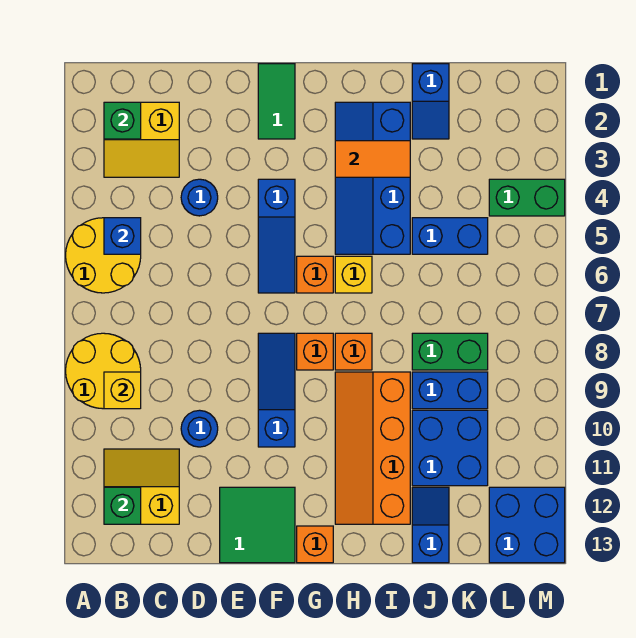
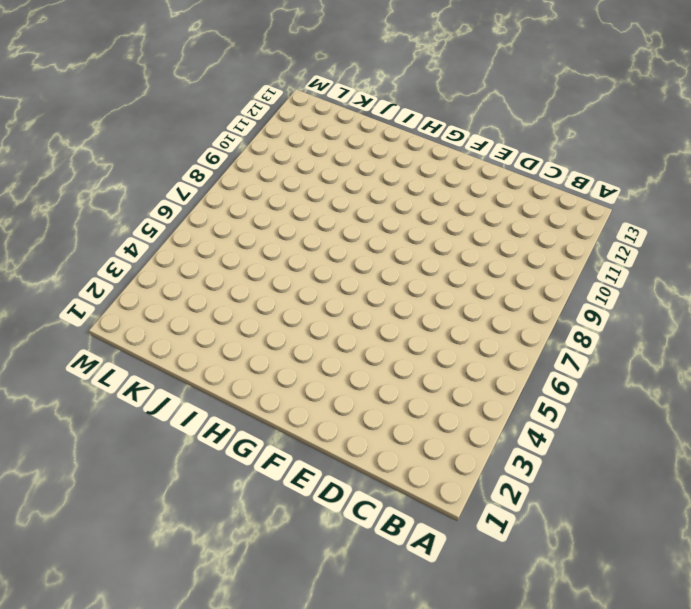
none -> yellow 2x2 round brick [66,218,141,293]
none -> yellow 2x2 round brick [66,333,141,409]
none -> yellow 2x2 slope [104,102,179,177]
none -> yellow 2x2 slope [104,449,179,524]

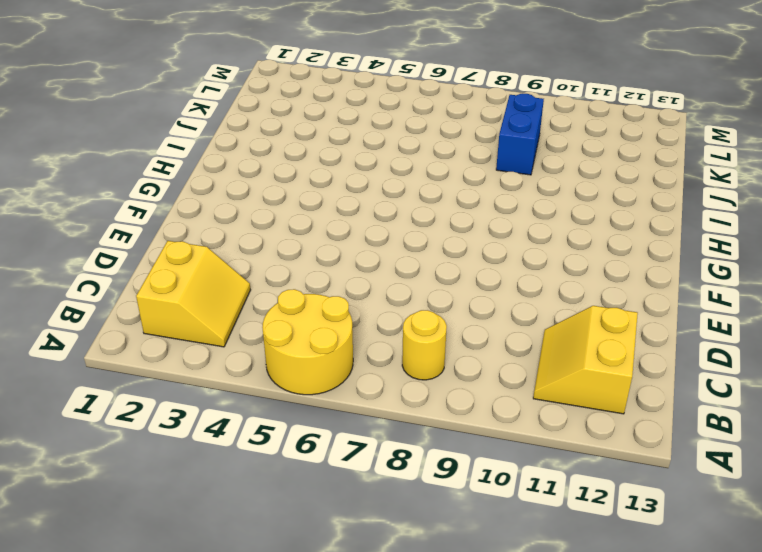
yellow 1x1 round brick [402,310,447,380] -> yellow 2x2 round brick [66,333,141,409]
none -> blue 1x1 round brick [181,179,218,216]
none -> blue 1x1 round brick [181,410,218,447]
none -> green 2x2 tile [220,487,295,563]
none -> green 1x2 tile [258,64,295,139]

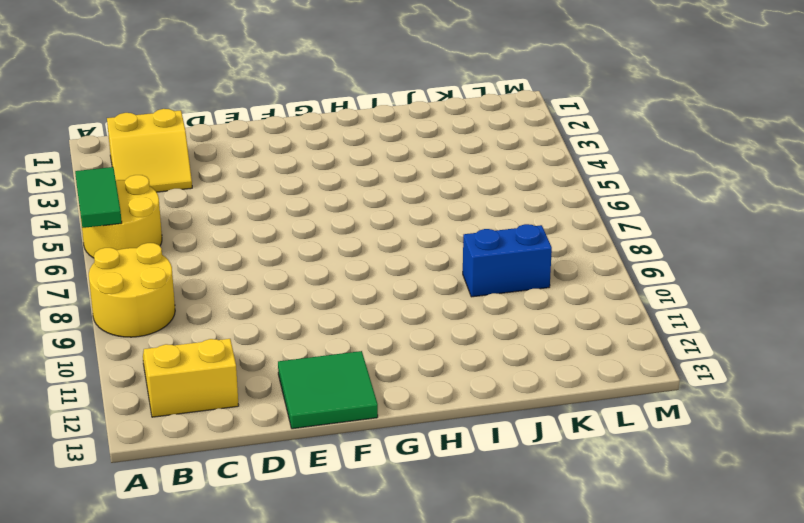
green 1x2 tile [75,167,122,228] -> green 1x2 tile moved to [258,64,295,139]
none -> blue 1x1 round brick [181,179,218,216]
none -> blue 1x1 round brick [181,410,218,447]
none -> blue 1x3 slope [258,179,295,293]
none -> blue 1x3 slope [258,333,295,447]

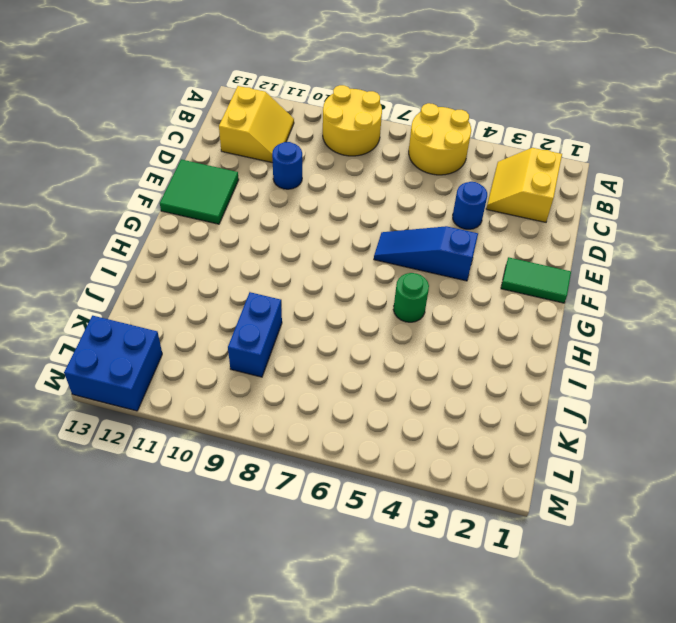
green 1x1 round brick [393,273,429,322] -> blue 2x4 slope [335,102,410,254]
none -> blue 1x3 slope [258,333,295,447]
none -> orange 1x1 brick [297,256,333,293]
none -> orange 1x1 brick [297,333,333,370]
none -> orange 1x1 brick [297,526,333,563]

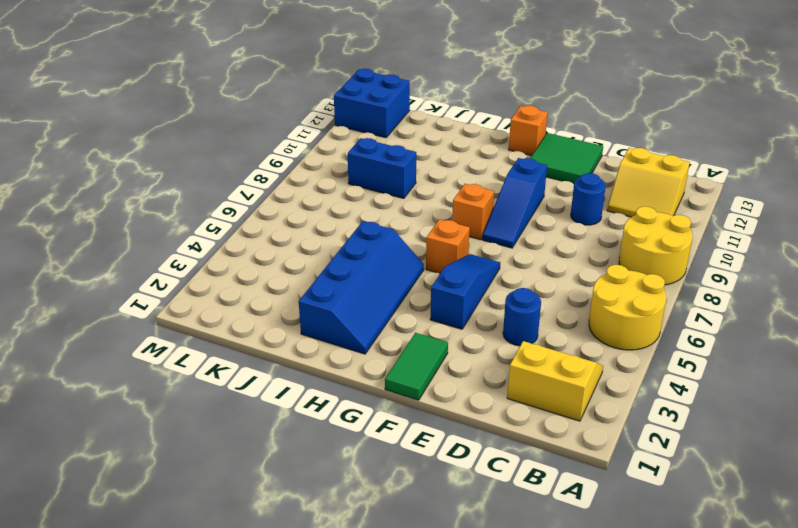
none -> yellow 1x1 brick [335,256,372,293]
none -> orange 1x1 brick [335,333,372,370]
none -> orange 2x4 slope [335,372,410,524]
none -> blue 1x2 slope [412,64,449,139]

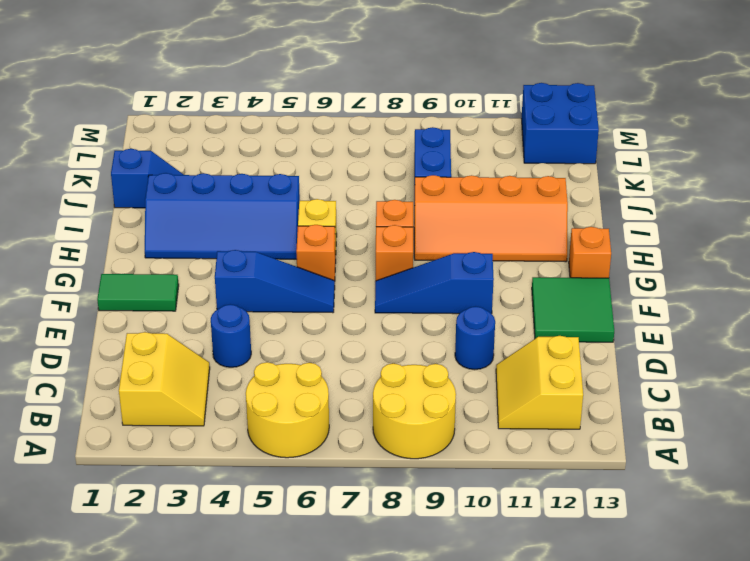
none -> blue 1x2 brick [412,218,488,254]
none -> green 1x2 brick [412,333,488,370]
none -> blue 2x2 brick [412,410,488,486]
none -> blue 1x2 slope [412,487,449,563]

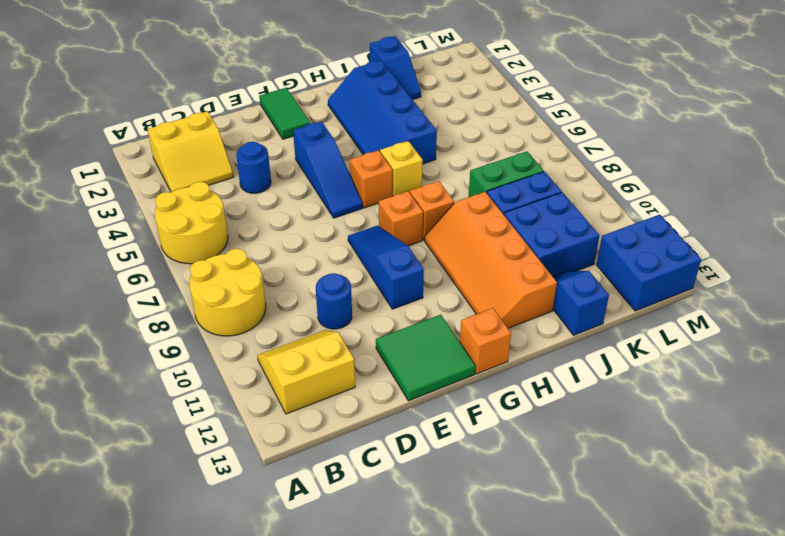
none -> blue 1x2 brick [412,218,488,254]
none -> green 1x2 brick [489,179,565,216]
none -> green 1x1 brick [104,102,141,139]
none -> blue 1x1 brick [104,218,141,254]

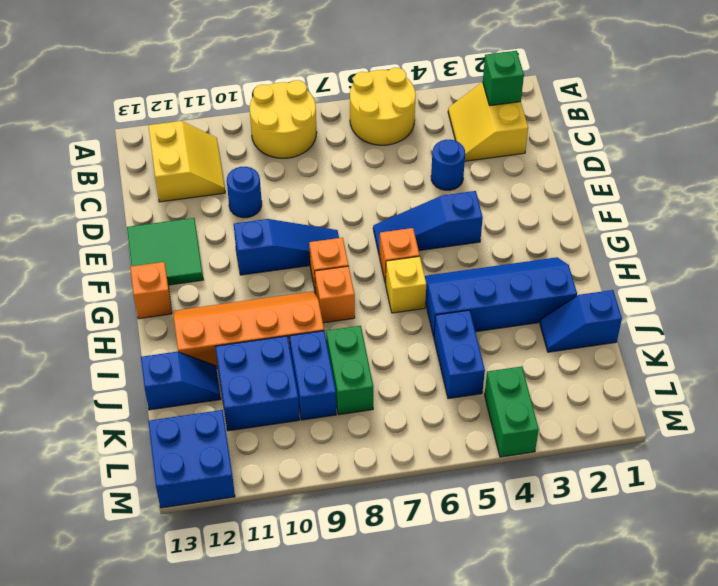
none -> green 1x2 tile [258,64,295,139]
none -> blue 1x1 brick [104,218,141,254]
none -> yellow 1x1 brick [104,372,141,409]
none -> green 1x1 brick [104,487,141,524]

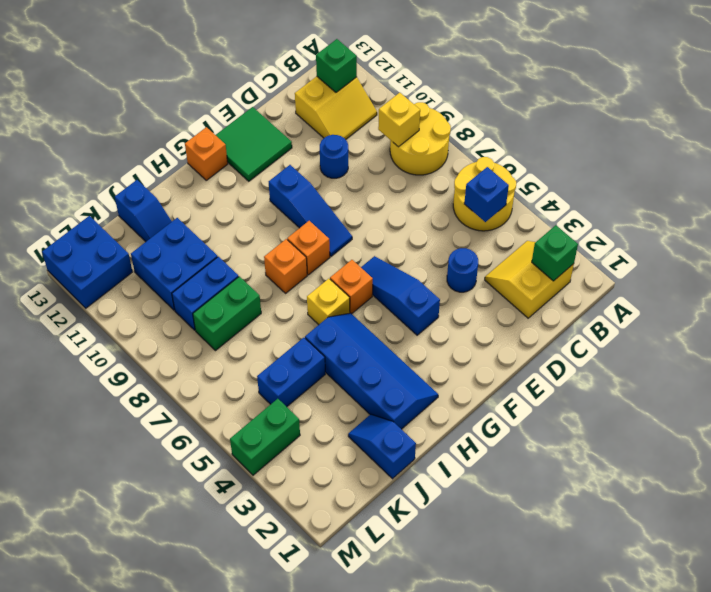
none -> green 1x2 tile [258,64,295,139]
none -> orange 2x4 slope [335,372,410,524]
none -> orange 1x2 tile [335,141,410,177]

